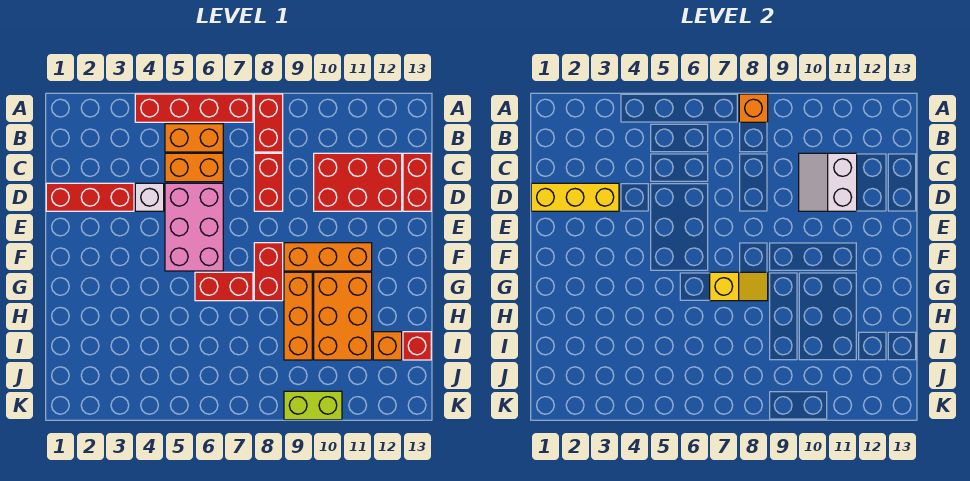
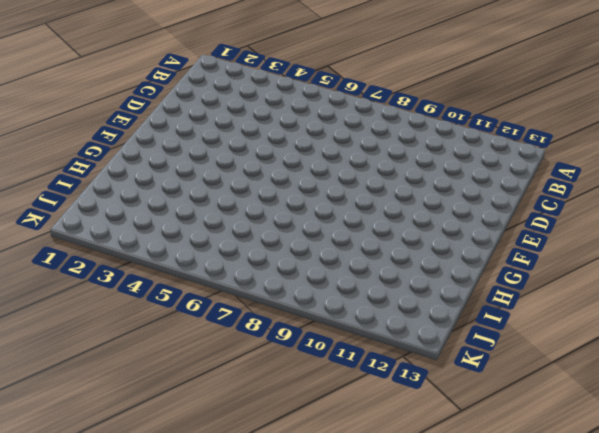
none -> red 1x4 brick [135,94,253,122]
none -> red 1x2 brick [254,94,283,152]
none -> orange 1x2 brick [165,124,223,152]

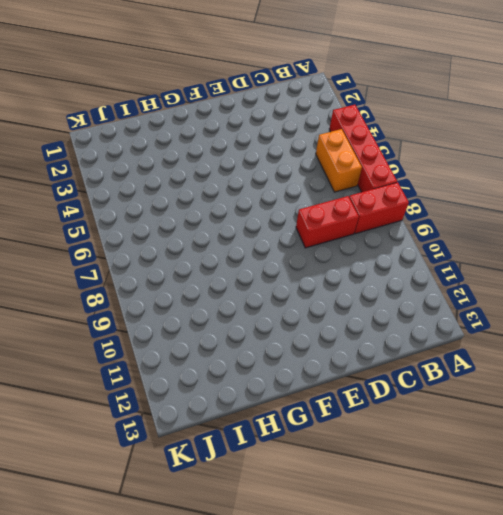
none -> orange 1x2 brick [165,153,223,182]
none -> red 2x3 brick [314,153,402,211]
none -> red 1x2 brick [403,153,431,211]

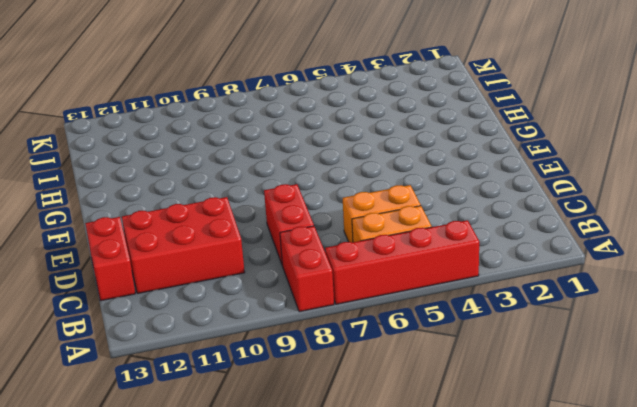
none -> red 1x3 brick [46,183,134,211]
none -> white 1x1 brick [135,183,164,211]
none -> pink 2x3 brick [165,183,223,271]

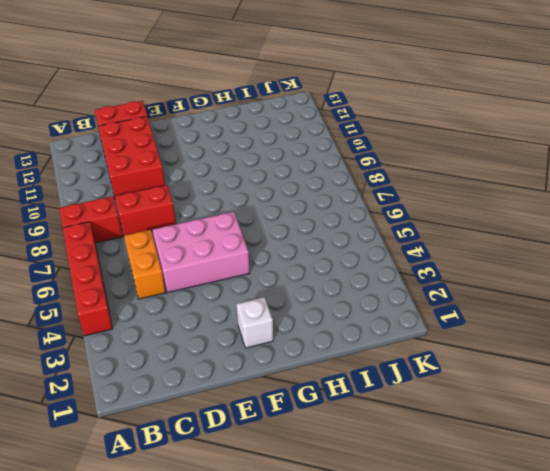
white 1x1 brick [237,297,273,348] -> white 1x1 brick moved to [135,183,164,211]
none -> orange 1x2 brick [165,124,223,152]
none -> red 1x3 brick [46,183,134,211]
none -> red 1x2 brick [254,243,283,301]

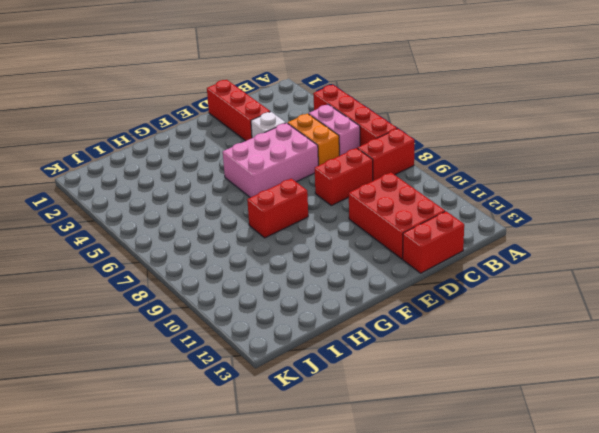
pink 1x2 brick [309,104,360,156] -> orange 1x2 brick [165,124,223,152]
none -> orange 1x3 brick [284,243,372,271]
none -> red 1x2 brick [195,272,253,301]
none -> orange 1x3 brick [284,272,312,360]

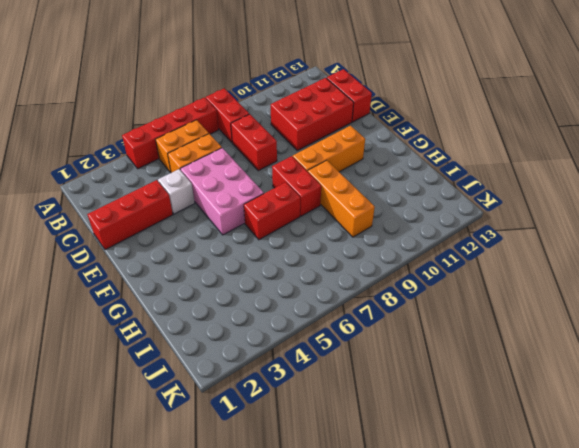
none -> orange 2x3 brick [314,272,372,360]
none -> orange 1x1 brick [373,332,402,360]
none -> red 1x1 brick [403,332,431,360]

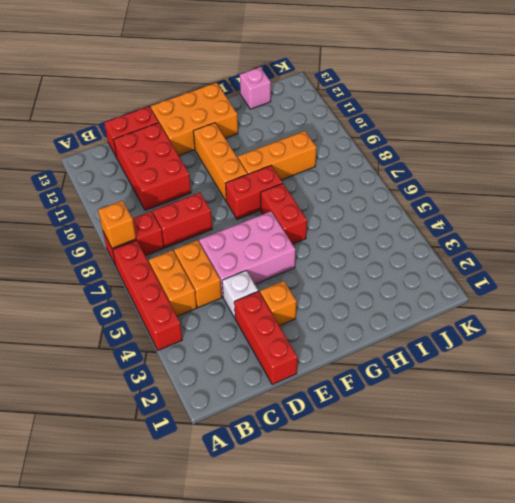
orange 1x1 brick [260,281,296,326] -> orange 1x1 brick moved to [373,332,402,360]
orange 2x3 brick [151,83,238,156] -> orange 2x3 brick moved to [314,272,372,360]
pink 1x1 brick [240,67,271,109] -> red 1x1 brick [403,332,431,360]
none -> lime 1x2 brick [284,391,342,420]
none -> white 2x2 slope [799,153,857,211]
none -> yellow 1x3 brick [531,183,619,211]

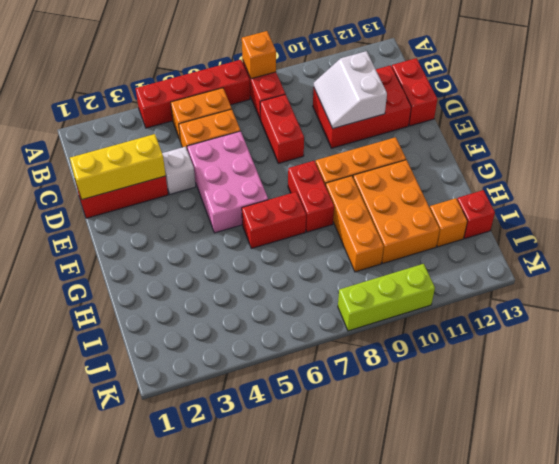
lime 1x3 brick [338,264,435,331] -> lime 1x2 brick [284,391,342,420]
none -> yellow 1x2 slope [710,272,768,301]

